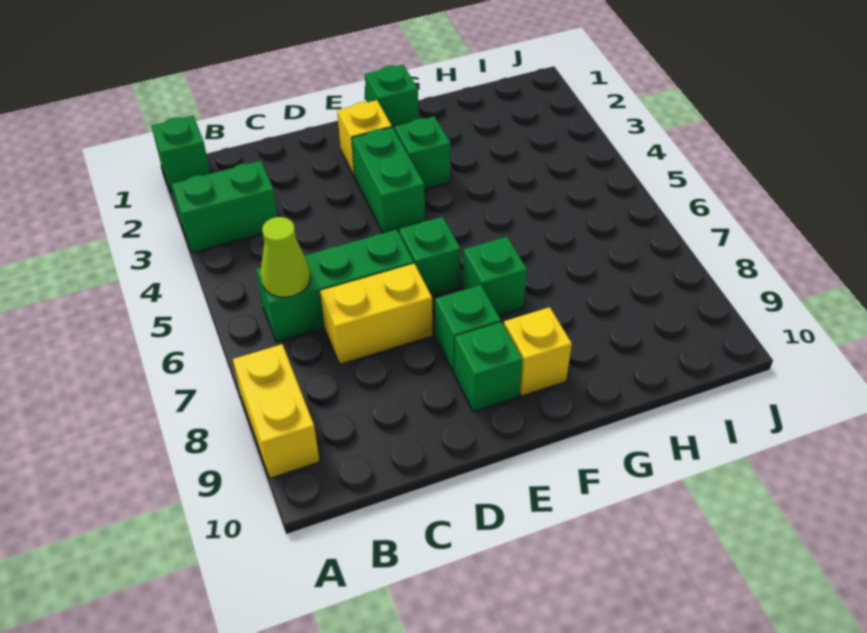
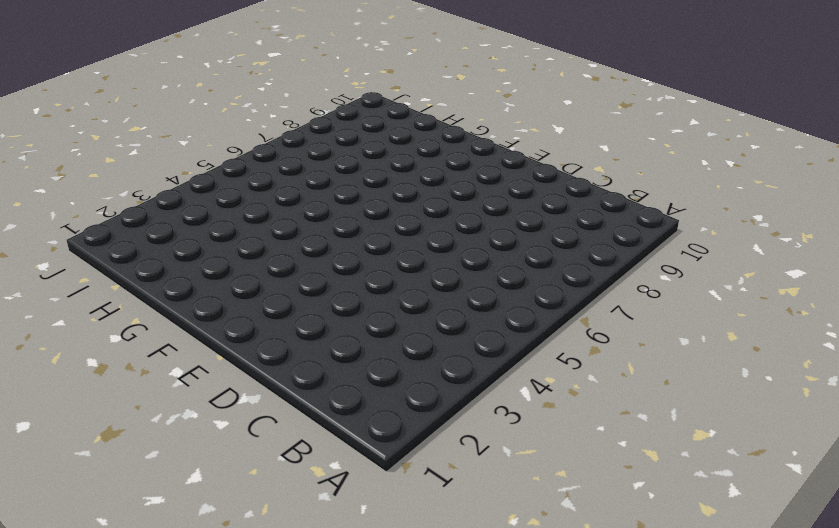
none -> green 1x1 brick [151,116,210,192]
none -> green 1x2 brick [172,161,278,253]
none -> yellow 1x2 brick [233,344,320,478]

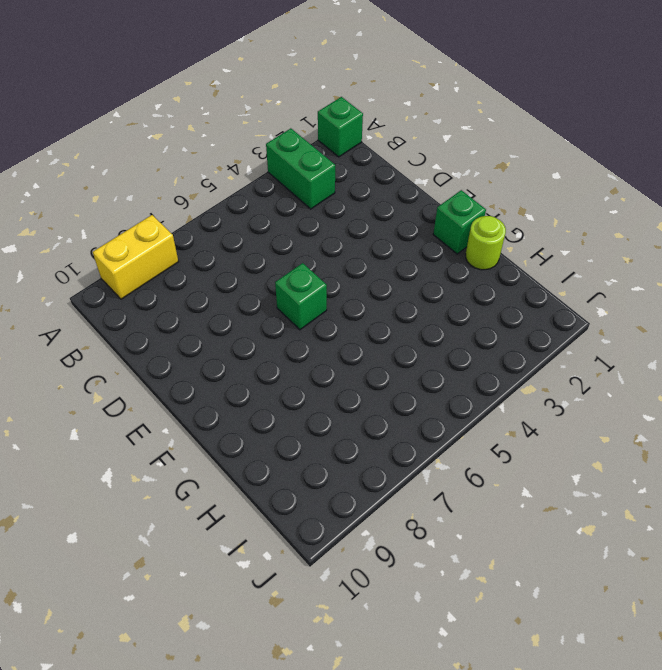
lime 1x1 round brick [466,216,506,270] -> none
none -> green 1x3 brick [256,230,414,342]
none -> yellow 1x2 brick [320,264,432,364]
none -> yellow 1x1 brick [337,100,392,175]

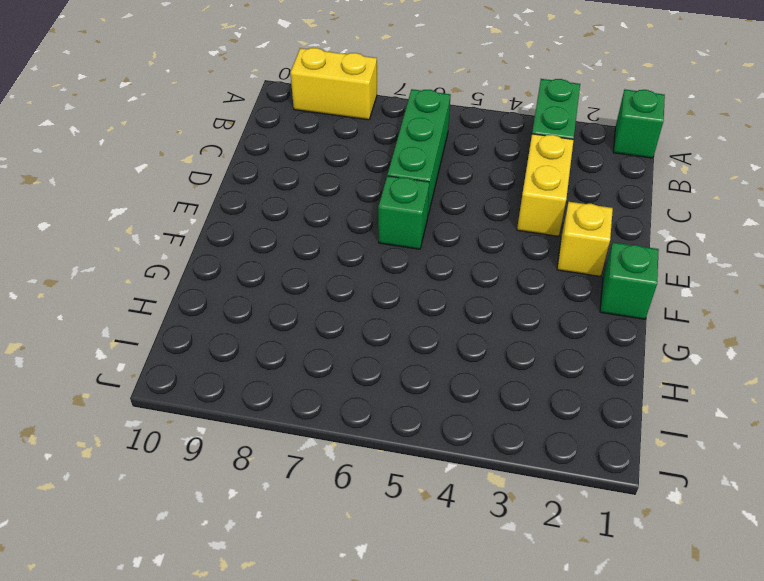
yellow 1x2 brick [517,134,574,236] -> yellow 1x2 brick moved to [320,264,432,364]
none -> green 1x2 brick [352,127,425,233]
none -> green 1x1 brick [435,285,501,373]
none -> green 1x1 brick [454,322,523,412]

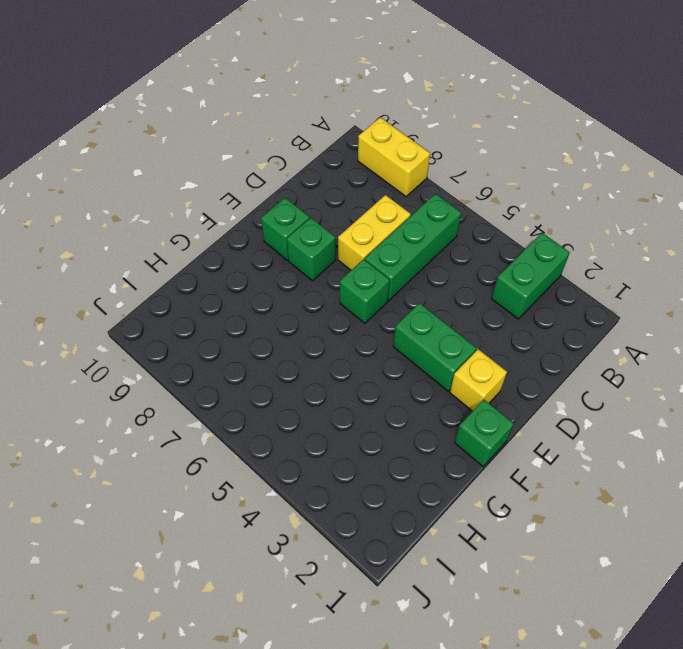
none -> green 1x1 brick [151,116,210,192]
none -> green 1x1 brick [395,116,451,190]
none -> green 1x1 brick [463,237,527,316]

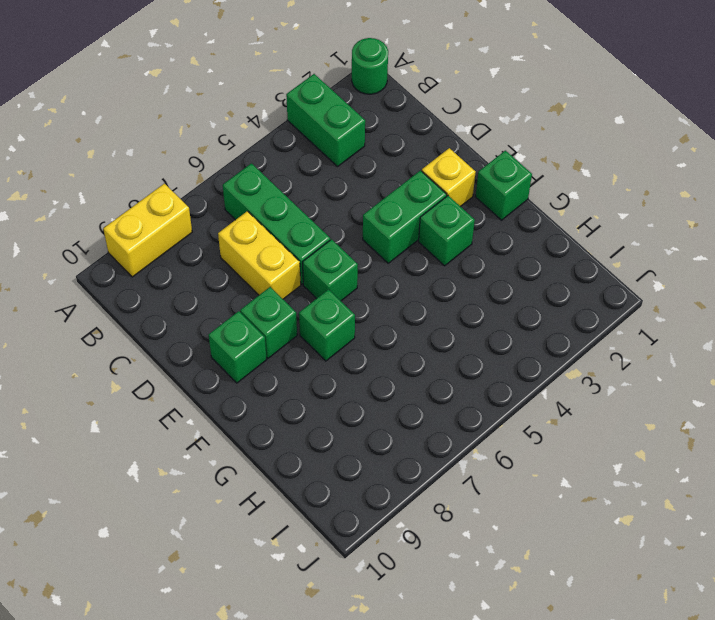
green 1x1 round brick [352,38,388,94] -> green 1x1 brick [151,116,210,192]
none -> yellow 1x1 brick [504,307,572,396]
none -> lime 1x1 cone [260,217,311,297]

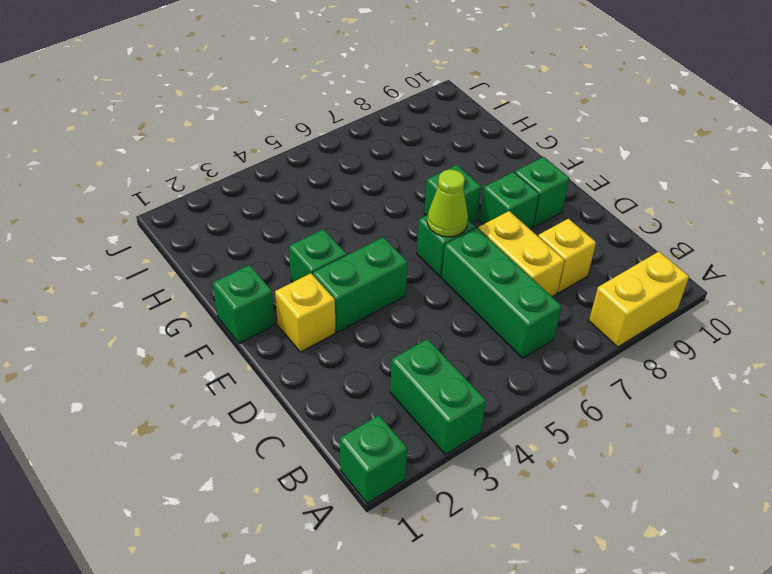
yellow 1x1 brick [538,219,596,293] -> yellow 1x1 brick moved to [504,307,572,396]
lime 1x1 cone [427,170,468,237] -> lime 1x1 cone moved to [260,217,311,297]

